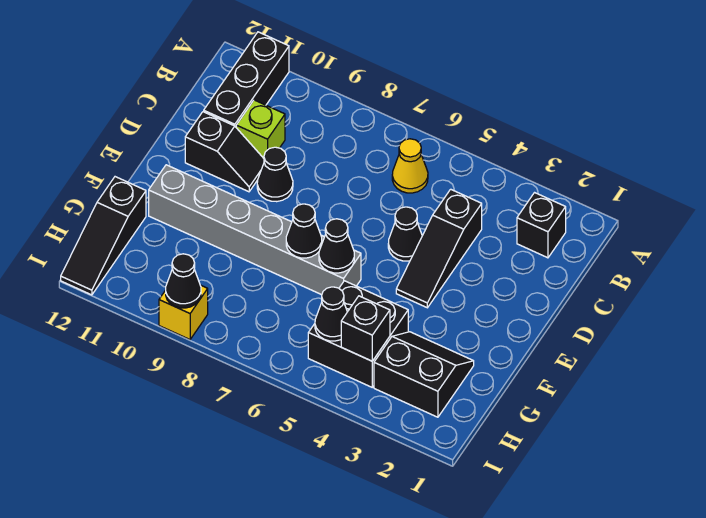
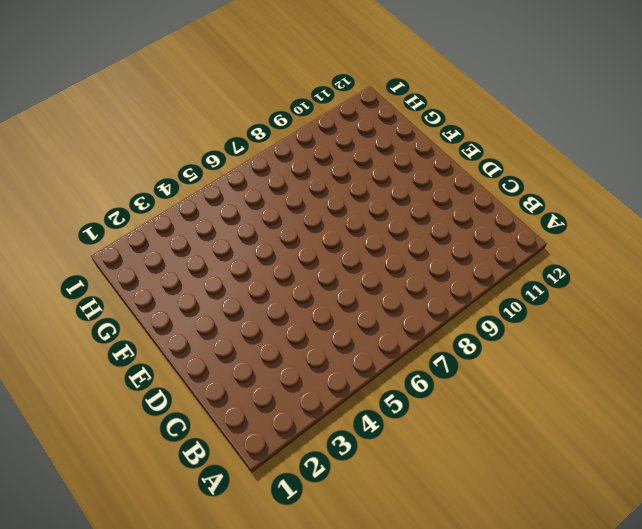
none -> black 1x3 brick [204,32,289,127]
none -> black 1x1 brick [517,193,566,258]
none -> yellow 1x1 cone [392,139,428,193]

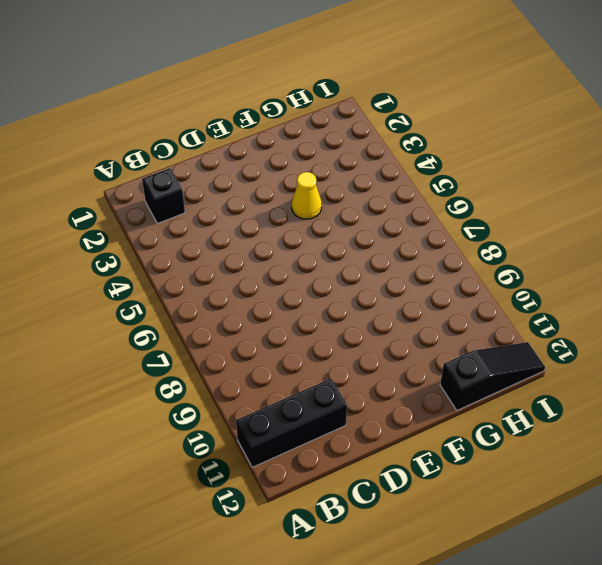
yellow 1x1 cone [292,172,322,219] -> yellow 1x1 cone moved to [392,139,428,193]
none -> black 1x3 slope [396,189,482,308]
none -> lime 1x1 brick [236,100,285,158]
none -> black 1x1 cone [388,207,422,261]

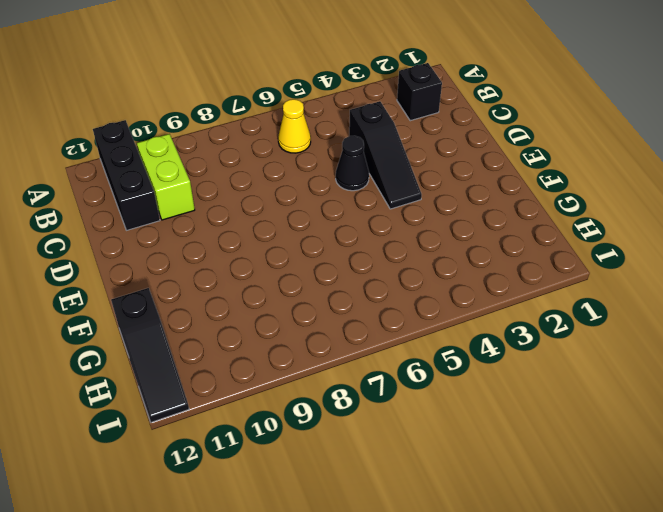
lime 1x2 brick [137,134,195,220] -> lime 1x1 brick [236,100,285,158]
none -> black 1x1 cone [257,147,293,202]
none -> black 1x2 slope [185,112,264,192]
none -> grey 1x6 brick [149,165,361,295]

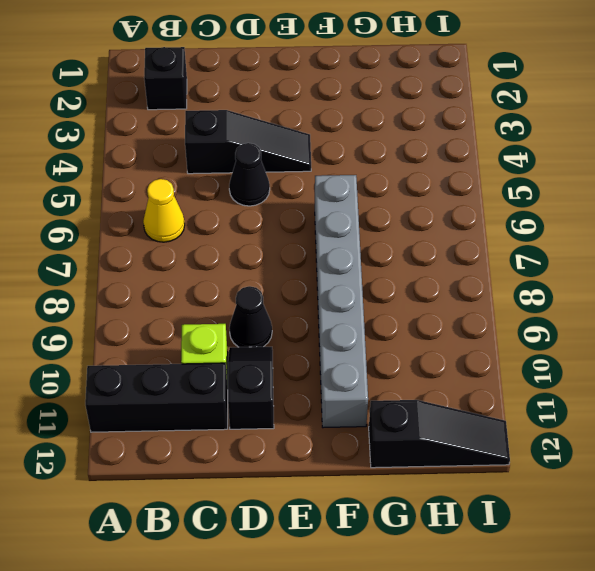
none -> black 2x2 slope [374,332,474,417]
none -> black 2x2 brick [308,281,408,387]
none -> yellow 1x1 brick [159,285,208,339]

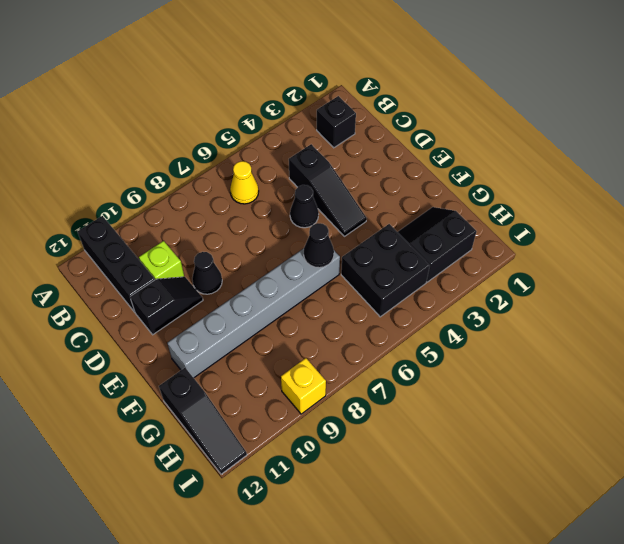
none -> black 1x1 cone [286,204,322,258]
none -> black 1x1 brick [341,296,390,361]
none -> black 1x1 cone [315,287,347,341]

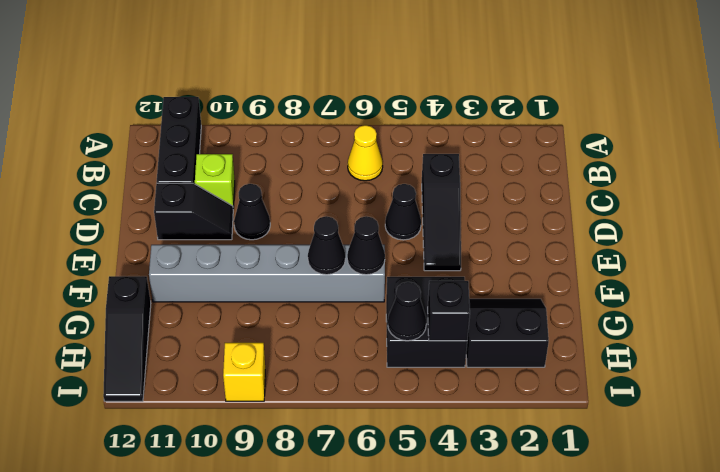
none -> black 1x1 brick [517,193,566,258]
none -> black 1x1 cone [166,254,201,308]

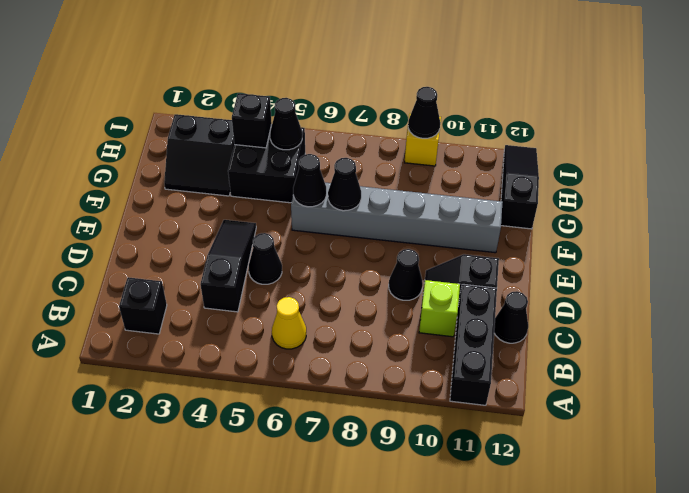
black 1x1 cone [494,291,528,343] -> none

